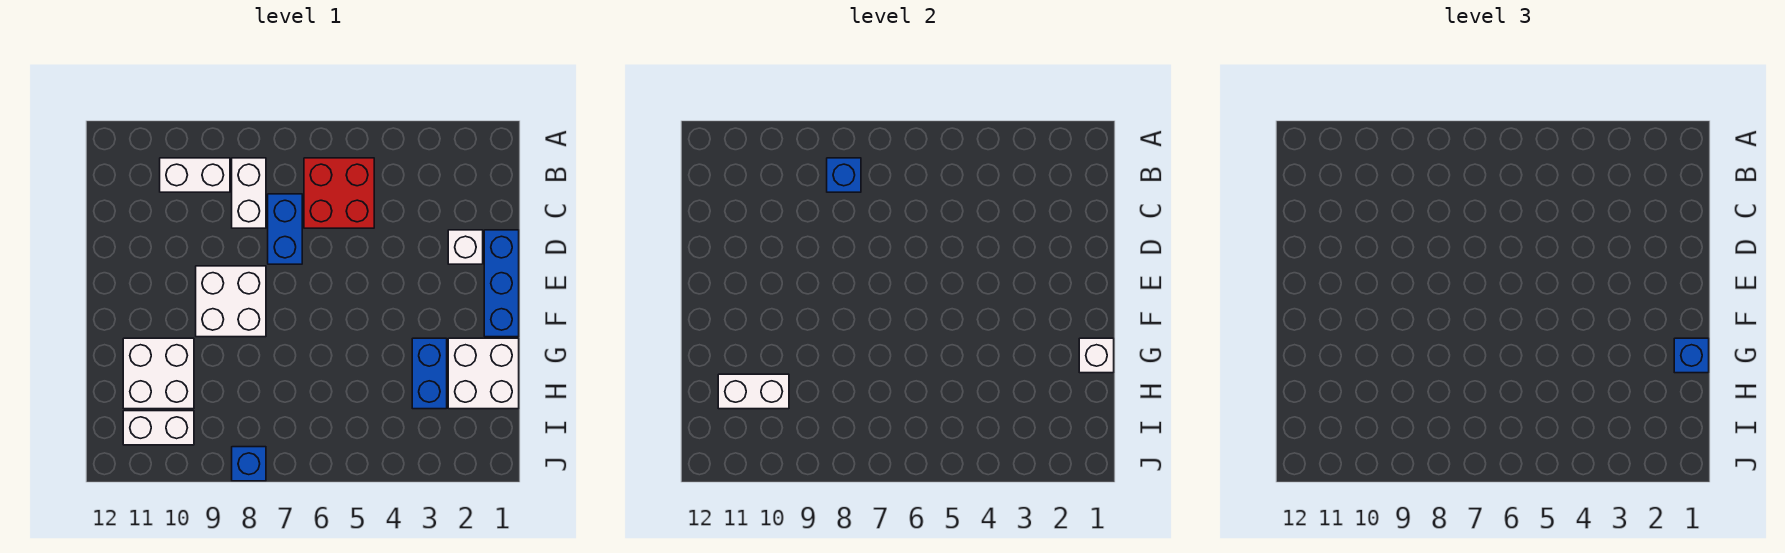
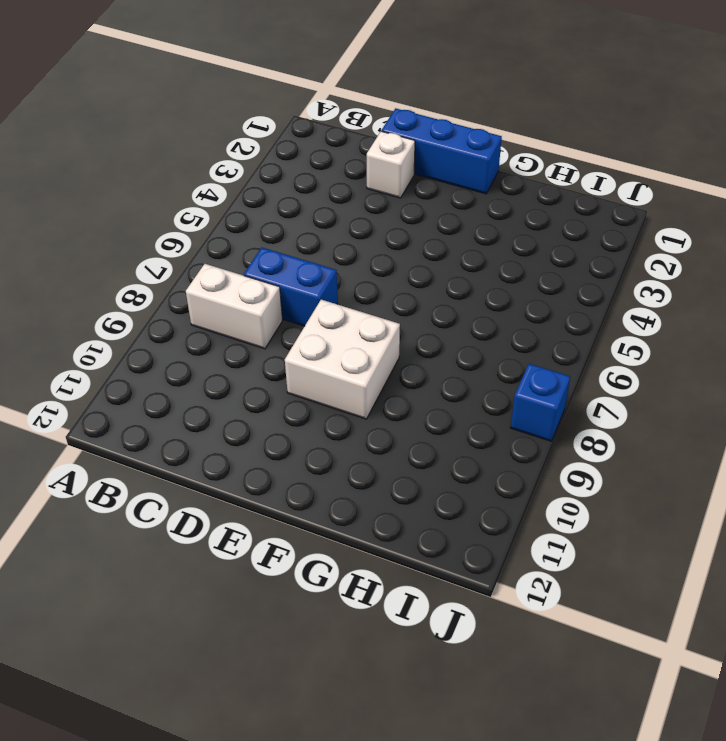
none -> red 2x2 brick [304,158,374,228]
none -> white 1x2 brick [160,158,230,192]
none -> white 2x2 brick [448,338,519,409]

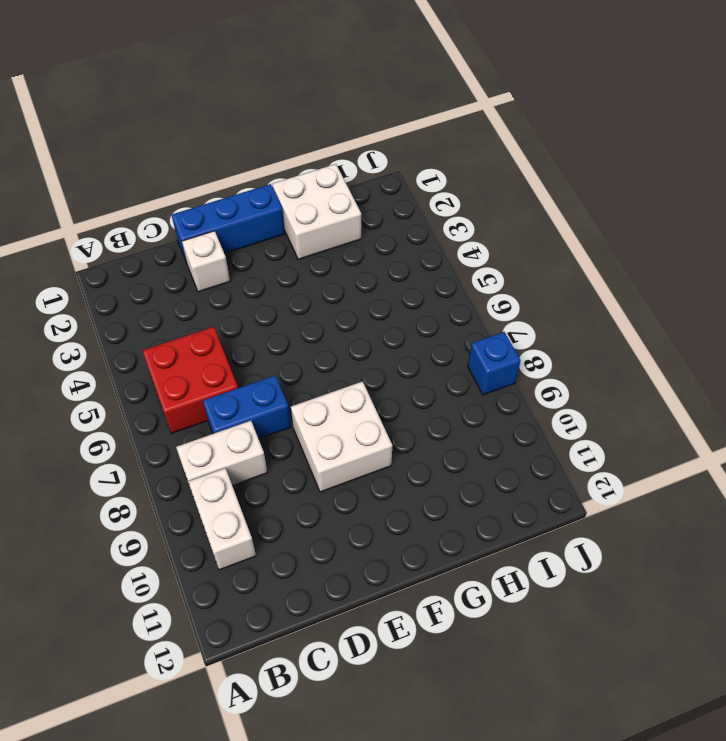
none -> blue 1x2 brick [412,338,447,409]
none -> white 2x2 brick [123,338,194,409]
none -> white 1x2 brick [123,411,194,445]

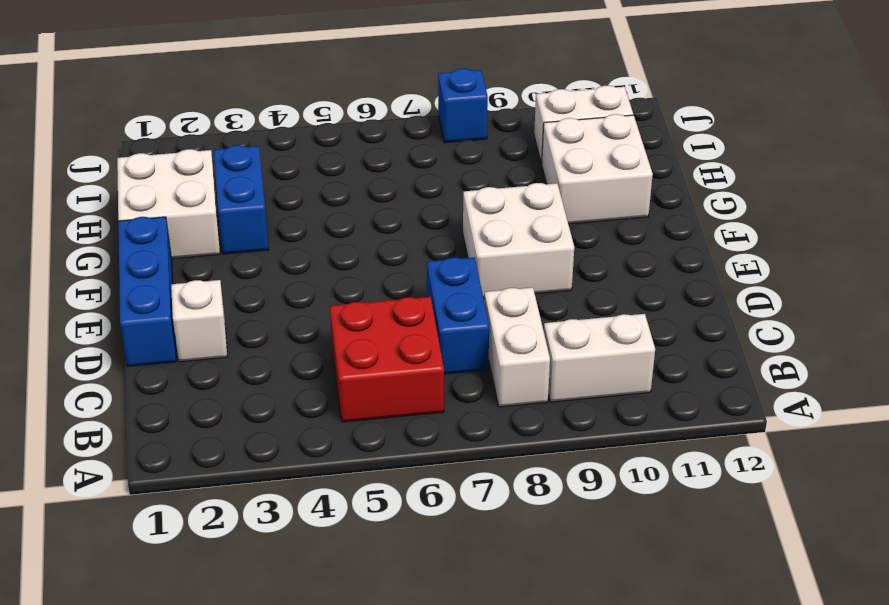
none -> blue 1x1 brick [827,158,861,192]
none -> white 1x1 brick [1079,338,1114,373]
none -> white 1x2 brick [718,374,789,409]

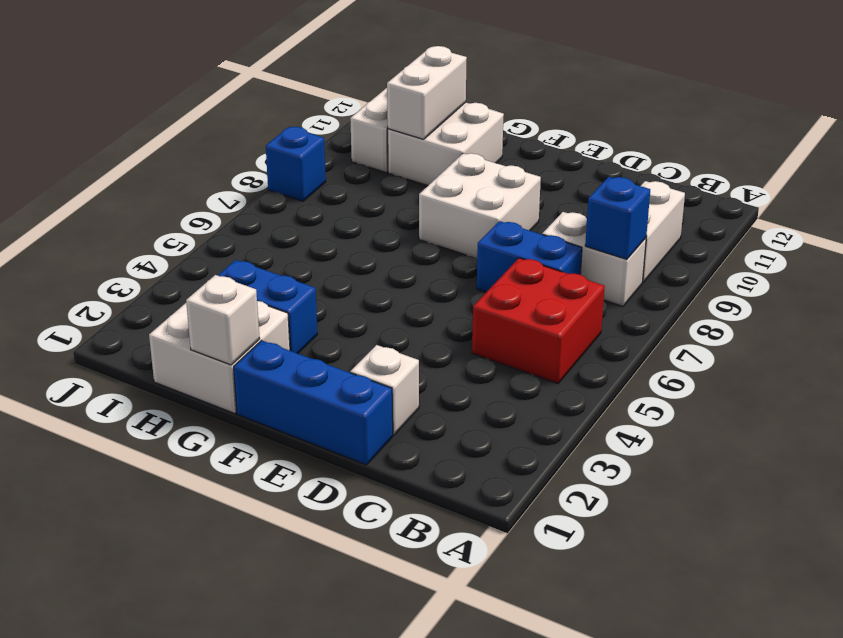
none -> blue 1x1 brick [1674,338,1709,373]

